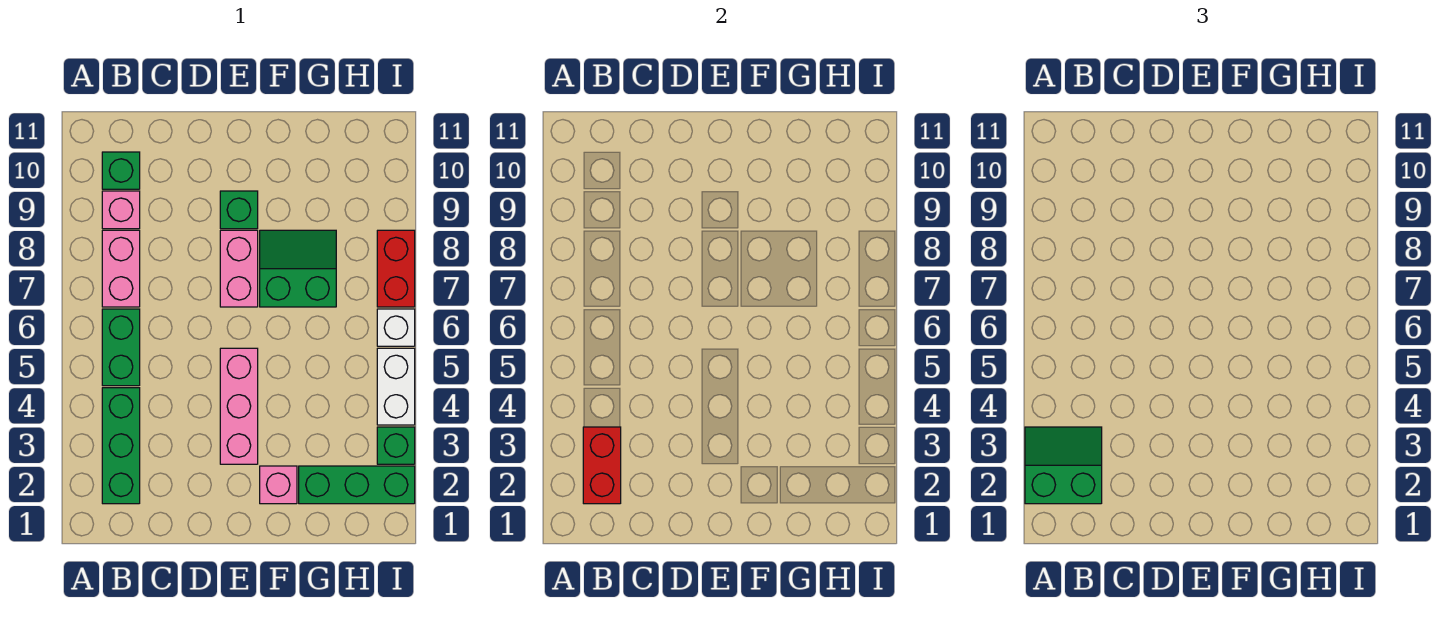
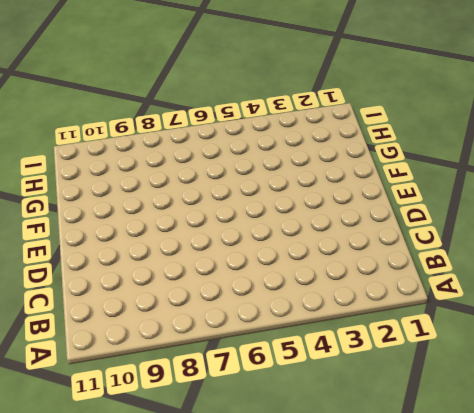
none -> green 1x3 brick [102,388,140,504]
none -> green 1x2 brick [102,309,140,386]
none -> pink 1x2 brick [102,230,140,307]

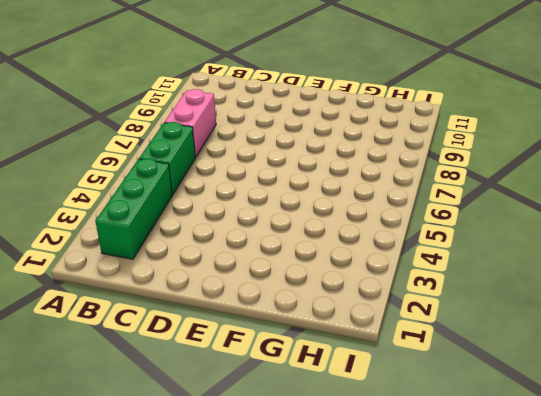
none -> pink 1x1 brick [102,191,140,229]
none -> green 1x1 brick [102,152,140,189]
none -> pink 1x3 brick [220,348,258,464]

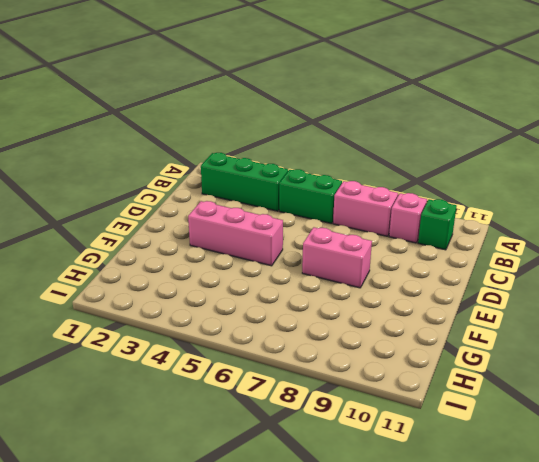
none -> green 1x1 brick [220,191,258,229]
none -> pink 1x1 brick [260,466,297,504]
none -> green 2x2 slope [260,230,336,307]

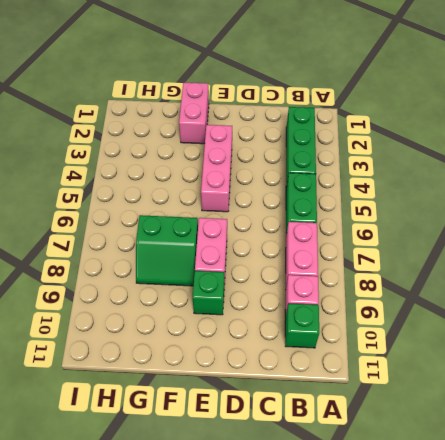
pink 1x2 brick [179,83,209,144] -> pink 1x1 brick [260,466,297,504]
none -> green 1x3 brick [299,466,415,504]
none -> green 1x1 brick [377,427,415,464]
none -> white 1x2 brick [377,348,415,425]

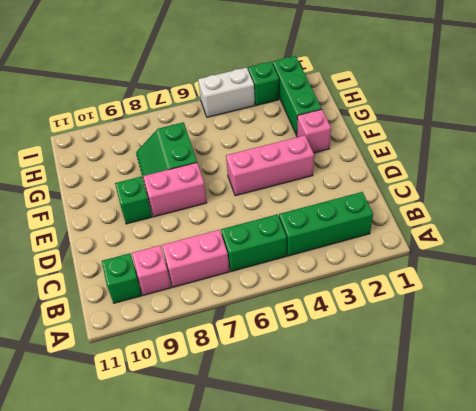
none -> white 1x1 brick [377,309,415,346]
none -> red 1x2 brick [377,230,415,307]
none -> red 1x2 brick [583,427,621,504]

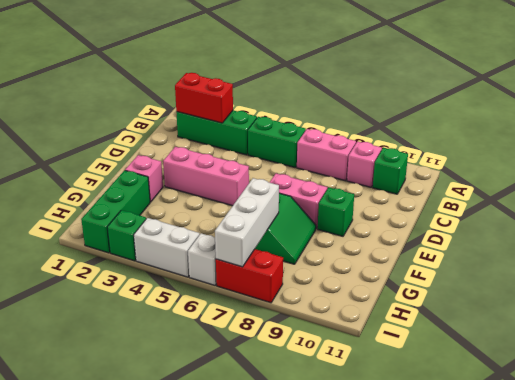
white 1x3 brick [215,178,279,267] -> none
none -> green 2x2 slope [1025,427,1102,504]

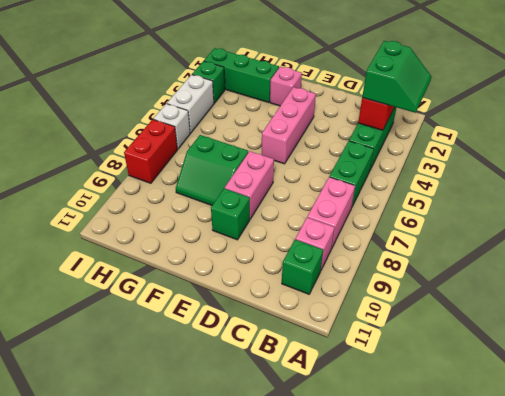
green 2x2 slope [362,41,431,113] -> green 2x2 slope turned to [1025,427,1102,504]

